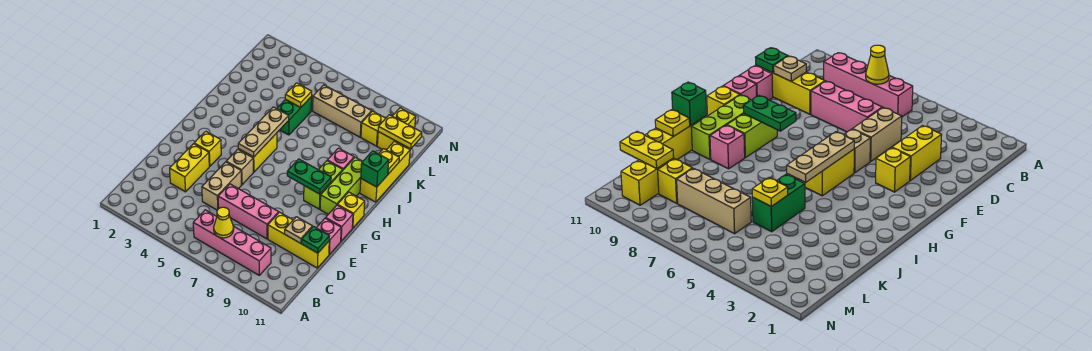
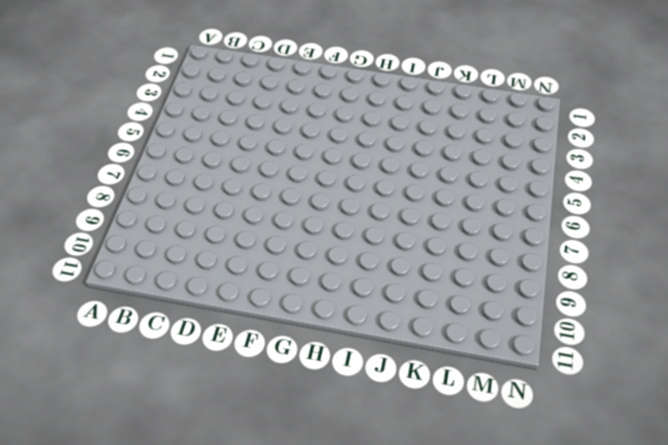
none -> pink 1x4 brick [193,210,271,275]
none -> yellow 1x2 brick [170,144,209,192]
none -> tan 1x2 brick [202,162,241,210]

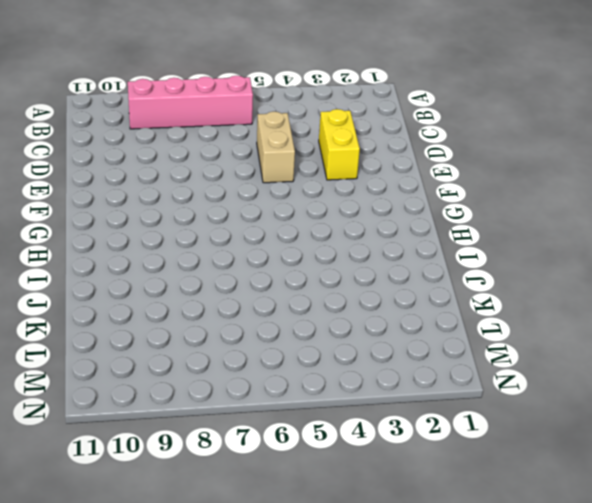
none -> pink 1x3 brick [218,184,279,239]
none -> yellow 1x3 brick [268,212,329,268]
none -> pink 1x1 brick [317,218,341,254]

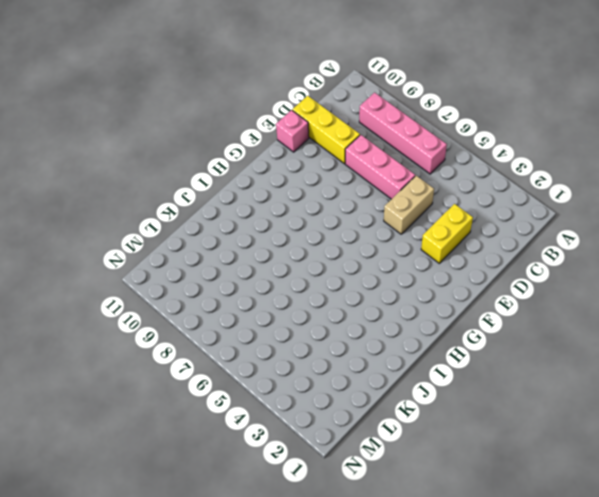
none -> yellow 1x1 brick [194,131,221,166]
none -> tan 1x1 brick [226,149,253,185]
none -> pink 1x1 brick [326,205,353,241]

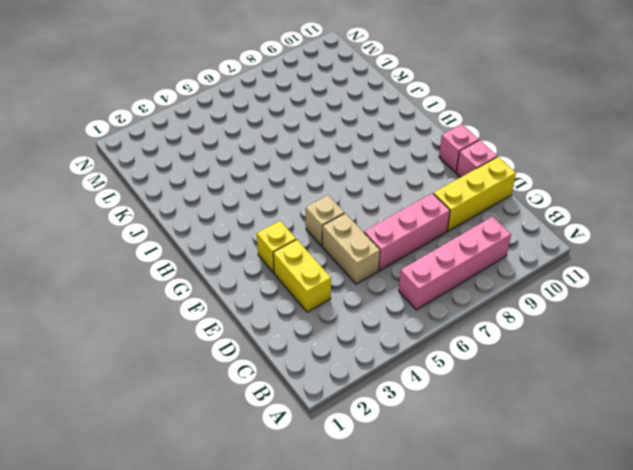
none -> yellow 1x2 brick [238,133,277,172]
none -> lime 1x2 brick [304,161,343,209]
none -> lime 1x3 brick [320,157,363,214]

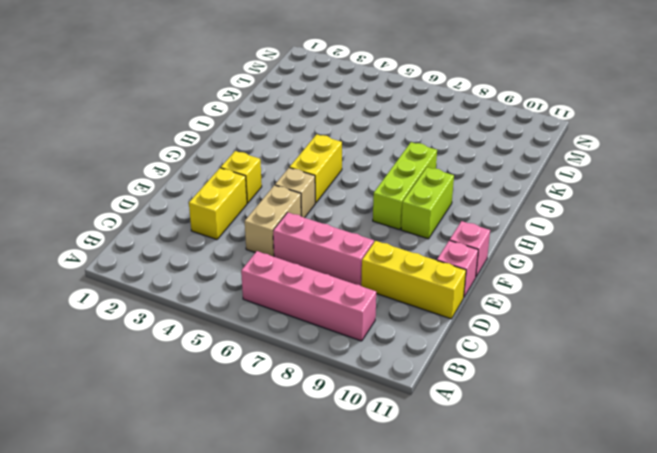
lime 1x3 brick [373,142,437,230] -> lime 1x3 brick moved to [320,157,363,214]
none -> yellow 1x1 brick [338,192,365,228]
none -> pink 1x1 brick [327,148,354,170]
none -> yellow 1x3 brick [360,141,410,202]

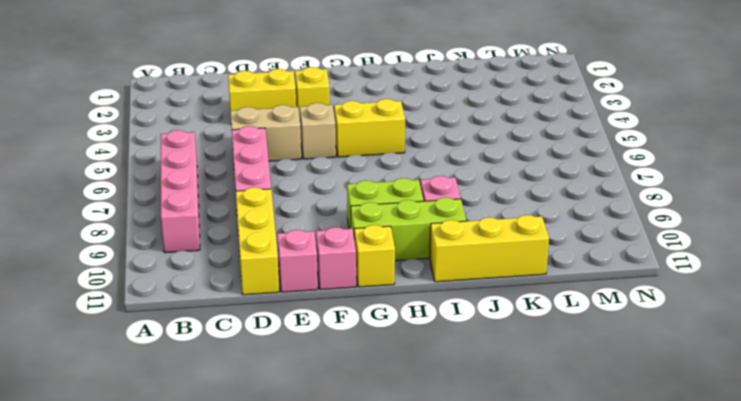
none -> green 1x2 brick [277,96,312,135]
none -> tan 1x3 brick [313,85,372,137]
none -> yellow 1x1 brick [361,111,386,146]

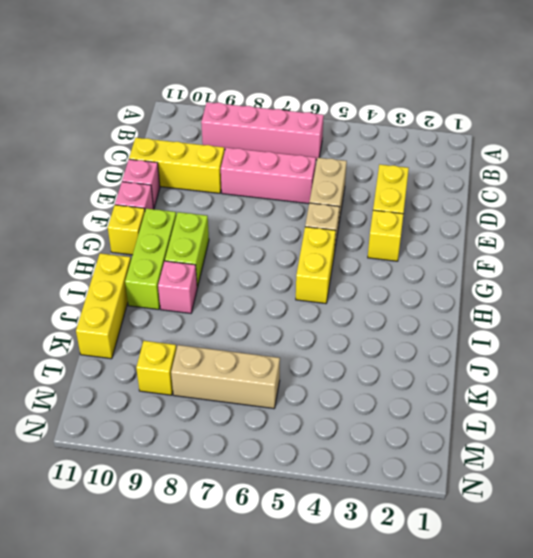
none -> green 1x2 brick [277,96,312,135]
none -> yellow 1x2 brick [377,108,416,150]
none -> yellow 1x1 cone [214,207,234,238]

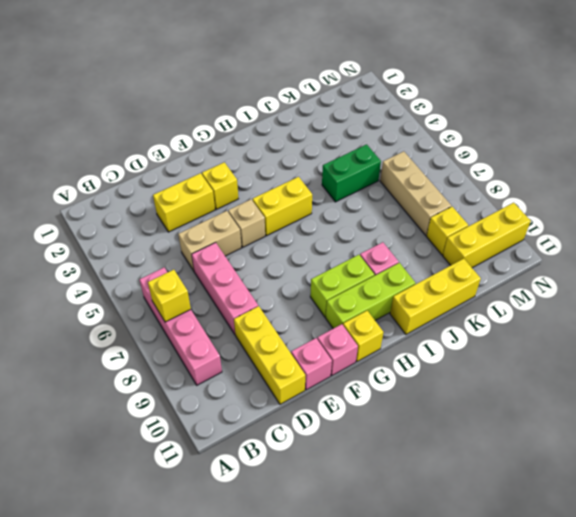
yellow 1x1 brick [148,270,191,322] -> yellow 1x1 cone [214,207,234,238]
yellow 1x3 brick [443,203,531,268] -> yellow 1x2 brick [377,108,416,150]
none -> tan 1x1 plate [285,217,312,243]
none -> green 1x1 plate [302,226,329,253]
none -> tan 1x3 plate [238,107,289,157]

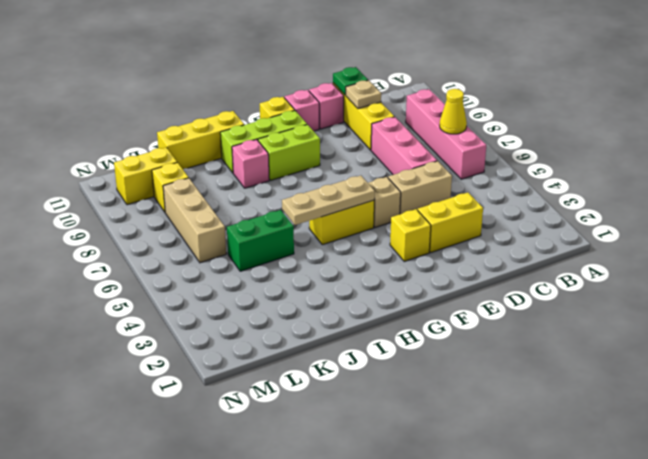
none -> green 1x2 plate [287,159,331,194]
none -> green 1x1 brick [361,151,389,187]
none -> yellow 1x1 plate [379,149,399,174]

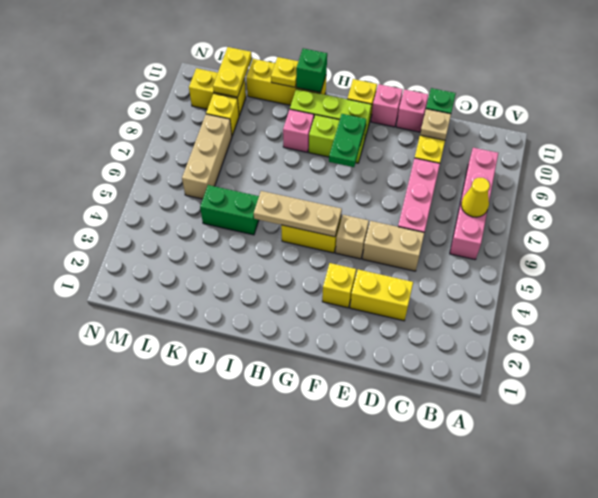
none -> yellow 1x1 plate [285,83,312,108]

